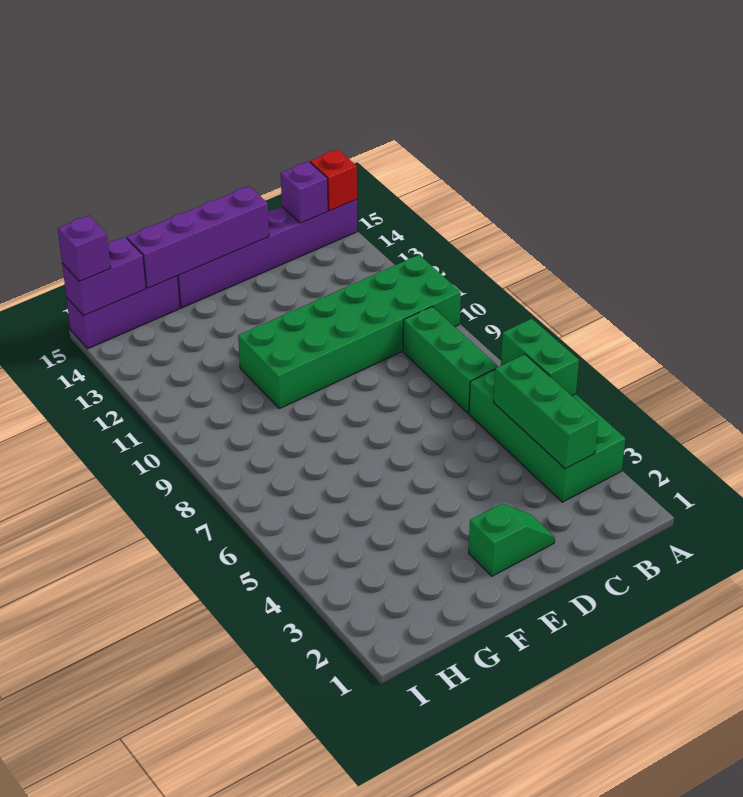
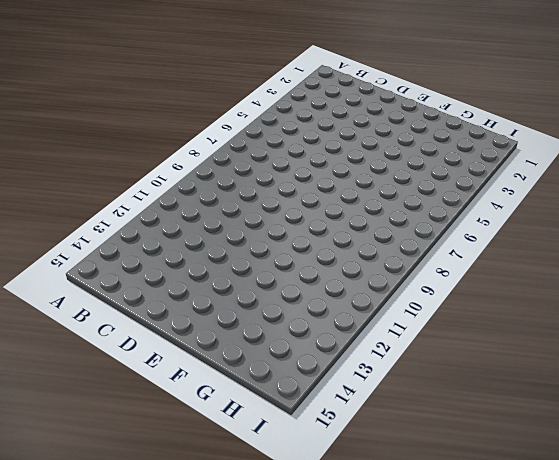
none -> green 2x4 brick [469,370,625,502]
none -> green 2x6 brick [238,255,461,409]
none -> purple 1x6 brick [178,199,357,308]

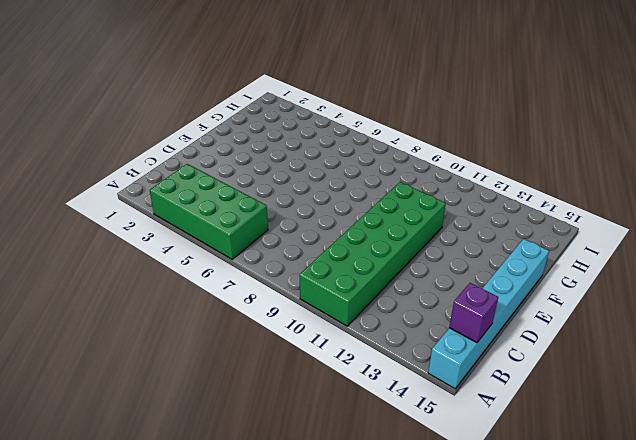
cyan 1x6 brick [428,239,549,389] -> purple 1x6 brick [178,199,357,308]
none -> green 1x3 brick [403,307,498,413]
none -> green 1x2 slope [469,504,555,576]
none -> purple 1x3 brick [67,276,180,349]

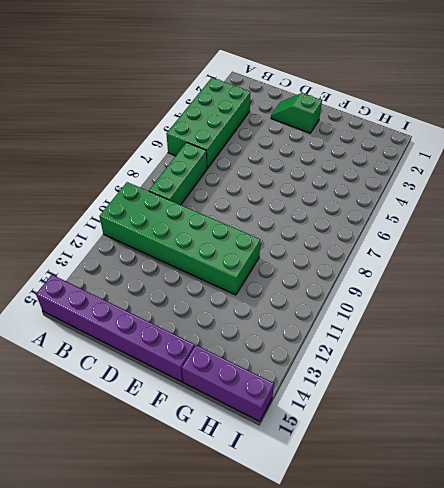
none -> green 1x2 brick [501,319,579,396]
none -> red 1x1 brick [310,149,357,211]
none -> green 1x3 brick [494,354,598,469]

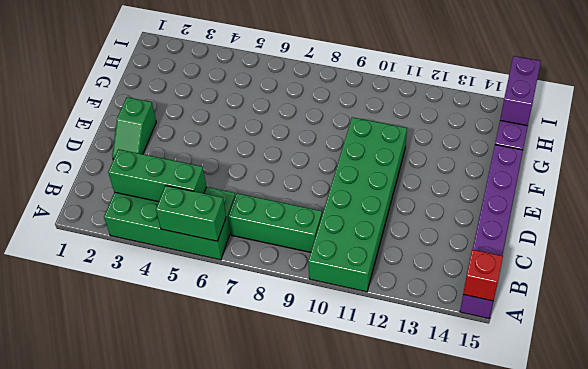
none -> purple 1x1 brick [281,161,328,223]
none -> purple 1x4 brick [127,186,269,288]
none -> purple 1x1 brick [58,216,110,281]

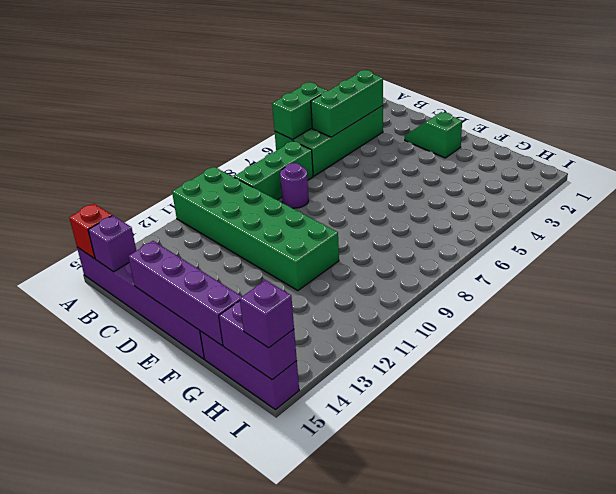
purple 1x1 round brick [280,163,309,208] -> none

